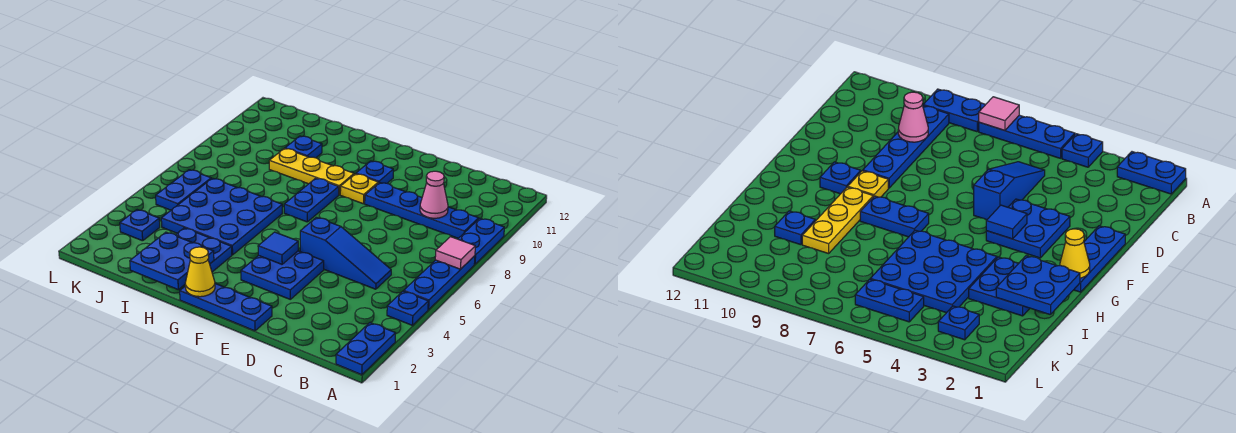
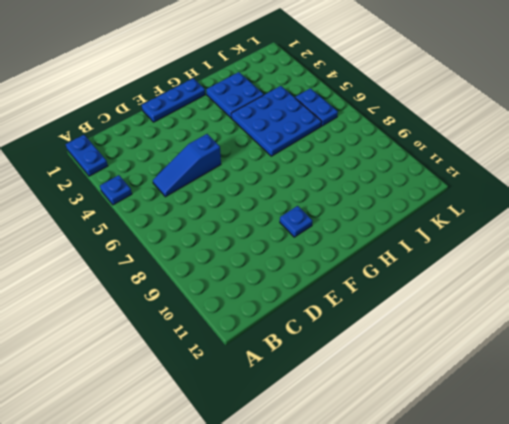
none -> blue 1x3 plate [404,256,475,310]
none -> blue 1x2 plate [458,218,504,264]
none -> blue 1x4 plate [365,182,479,238]

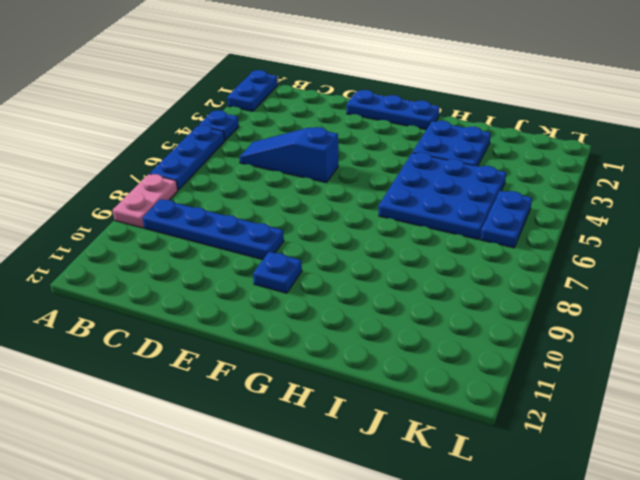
pink 1x2 plate [113,174,178,228] -> blue 1x2 plate [458,218,504,264]
none -> blue 2x2 plate [241,251,324,299]
none -> yellow 1x1 plate [340,174,378,204]
none -> blue 1x2 plate [284,178,339,222]

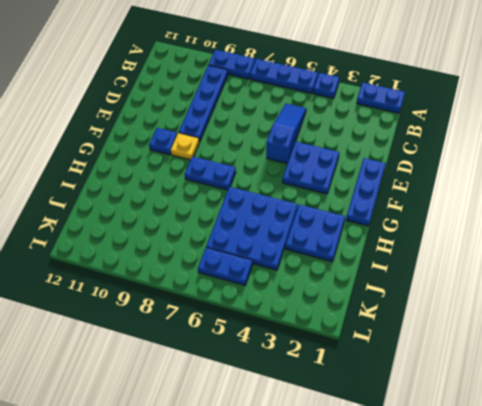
none -> yellow 1x3 plate [269,149,354,195]
none -> blue 1x1 plate [285,136,322,158]
none -> blue 1x1 plate [120,210,160,241]

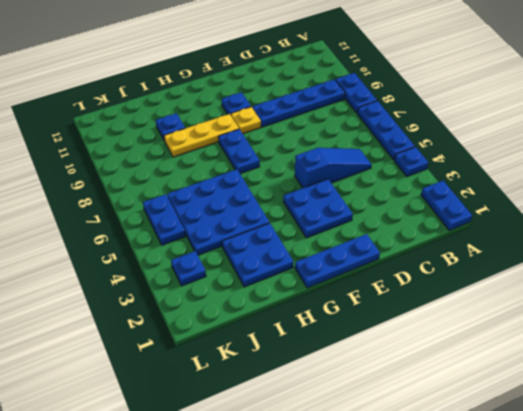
none -> pink 1x1 tile [435,237,475,269]
none -> pink 1x1 cone [420,171,448,218]
none -> blue 1x1 tile [258,232,298,264]

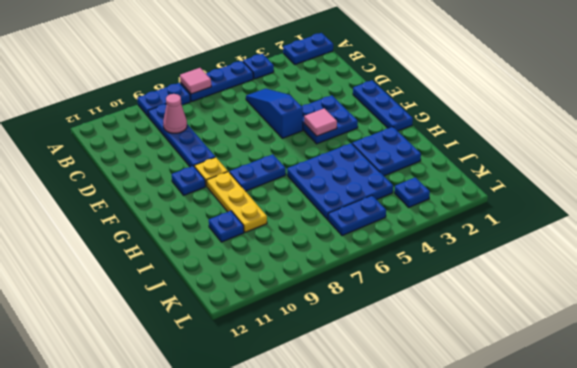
pink 1x1 tile [304,108,337,136] -> blue 1x1 tile [258,232,298,264]
none -> yellow 1x1 cone [185,247,215,297]
none -> blue 2x2 plate [130,232,214,290]

